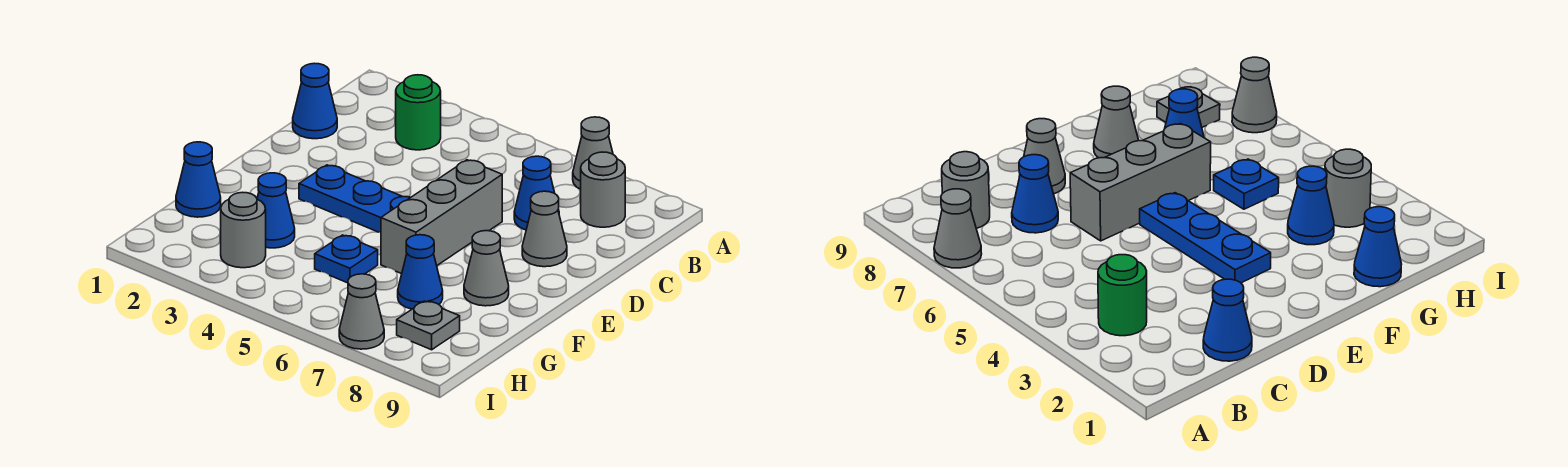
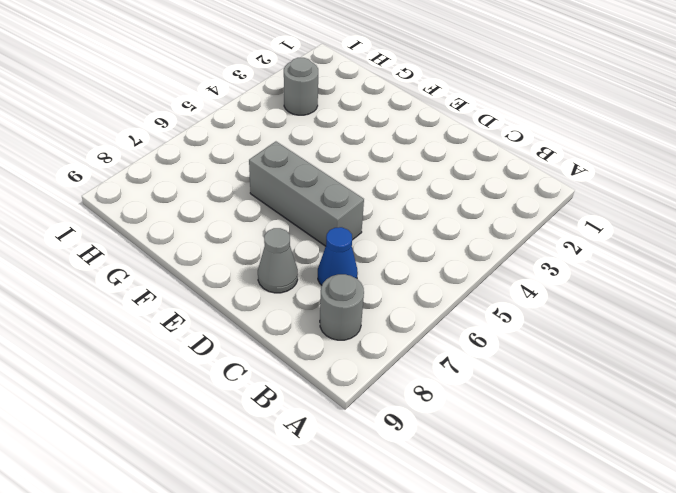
none -> grey 1x1 cone [573,117,613,189]
none -> green 1x1 round brick [396,75,441,150]
none -> blue 1x1 cone [293,63,337,139]

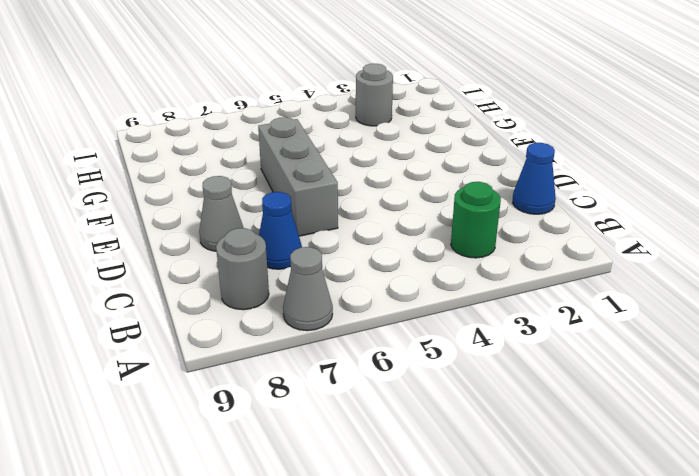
none -> blue 1x3 plate [299,165,411,233]
none -> grey 1x1 cone [464,231,509,306]
none -> blue 1x1 cone [176,142,221,217]

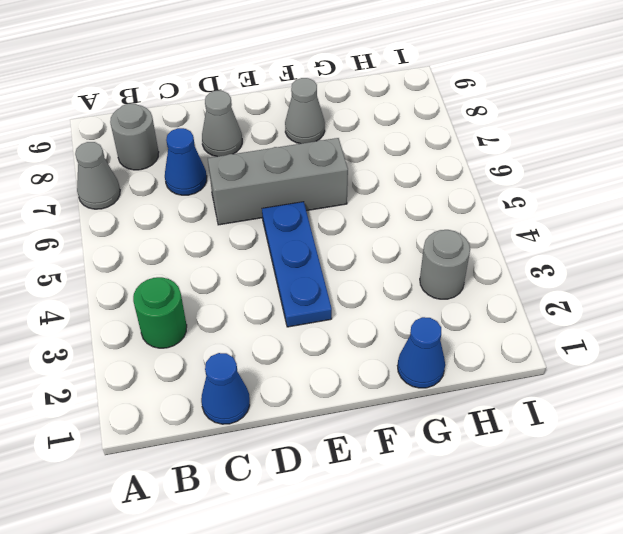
none -> blue 1x1 cone [257,173,295,248]
none -> blue 1x1 plate [315,235,378,283]
none -> blue 1x1 cone [398,235,443,309]

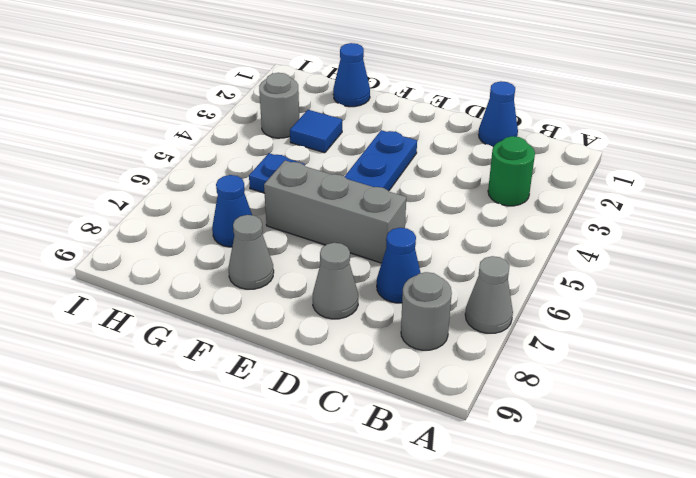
blue 1x1 tile [290,110,342,153] -> blue 1x1 cone [257,173,295,248]
none -> grey 1x1 plate [397,301,460,350]
none -> grey 1x1 cone [339,274,384,349]

